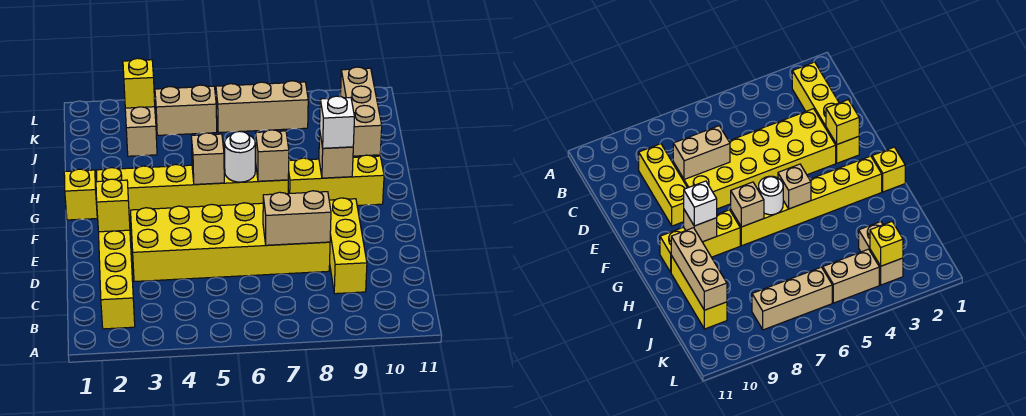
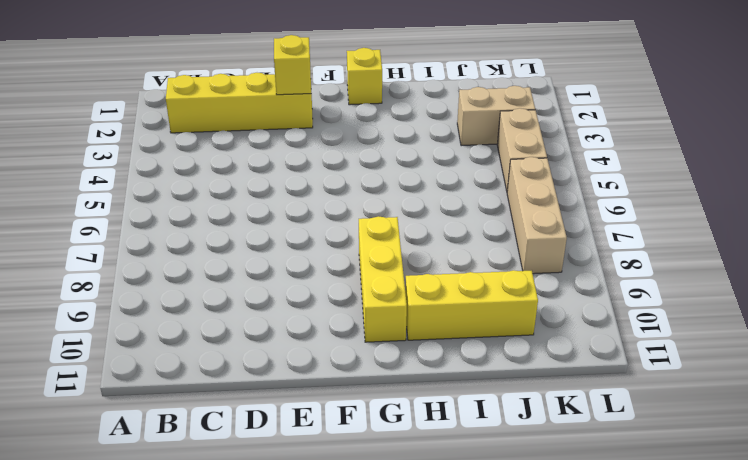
none -> yellow 1x3 brick [329,198,367,294]
none -> yellow 2x6 brick [131,203,330,282]
none -> yellow 1x6 brick [96,163,288,217]

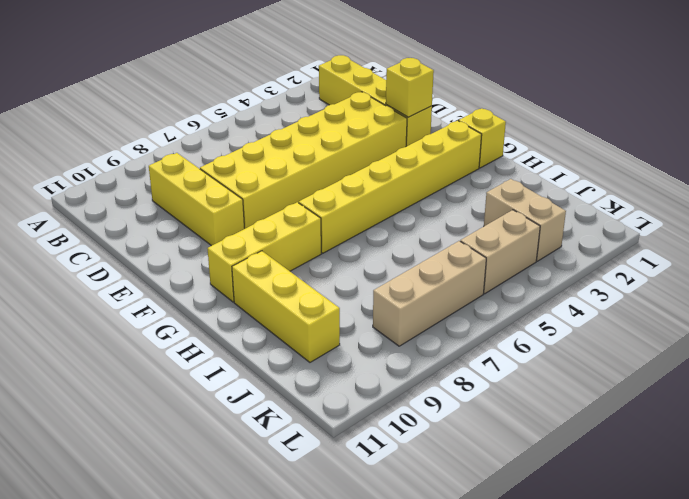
none -> tan 1x2 brick [263,191,331,245]
none -> tan 1x1 brick [191,133,224,184]
none -> white 1x1 round brick [225,131,255,182]

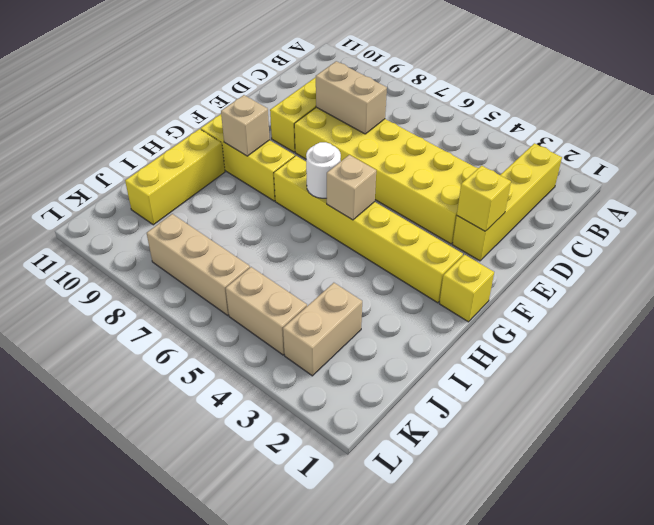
none -> tan 1x1 brick [255,130,289,181]
none -> tan 1x3 brick [340,67,382,156]
none -> yellow 1x1 brick [123,58,155,108]

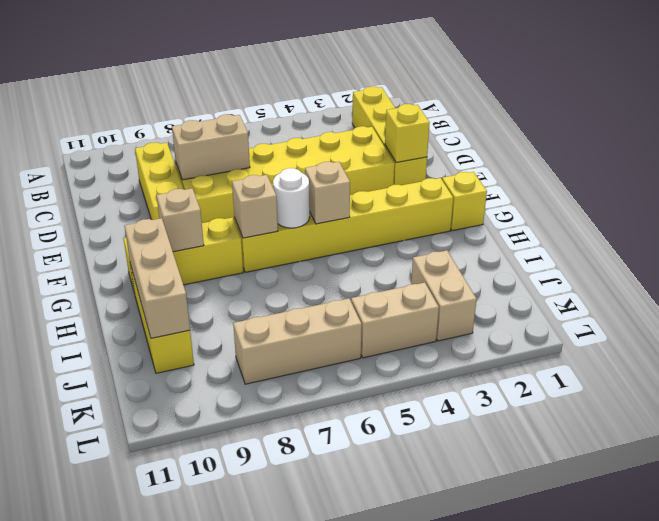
none -> yellow 1x1 brick [123,58,155,108]
none -> white 1x1 brick [320,96,354,148]

